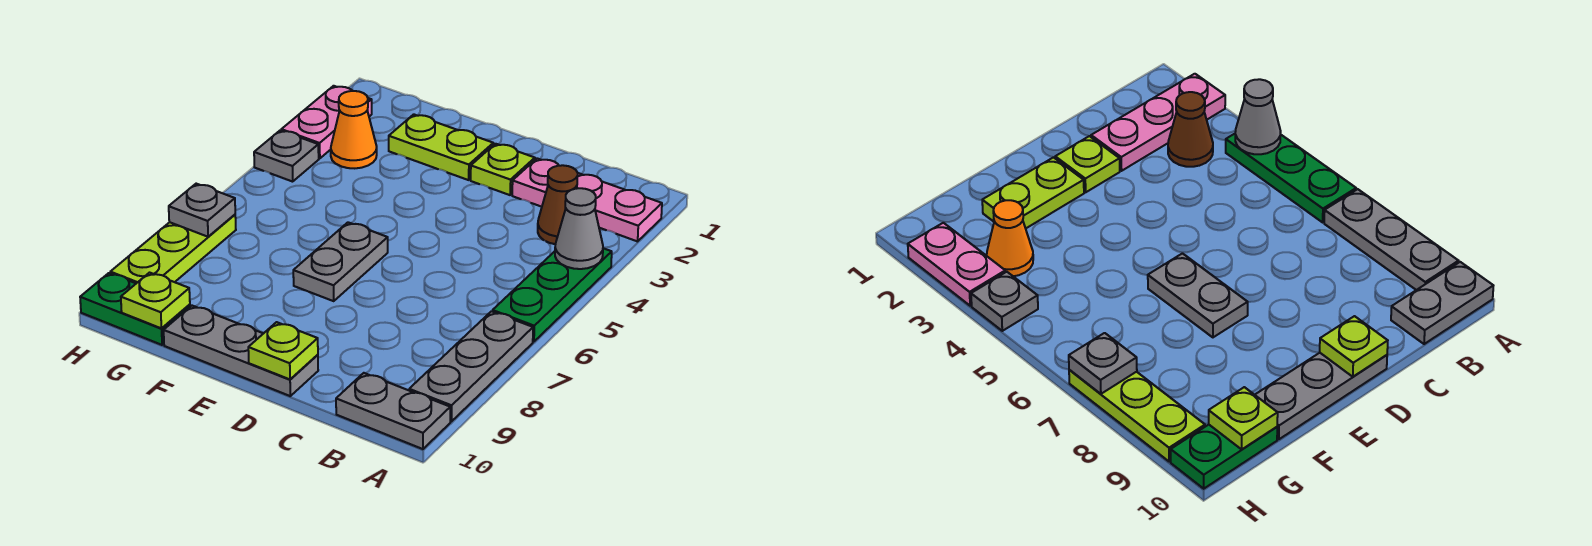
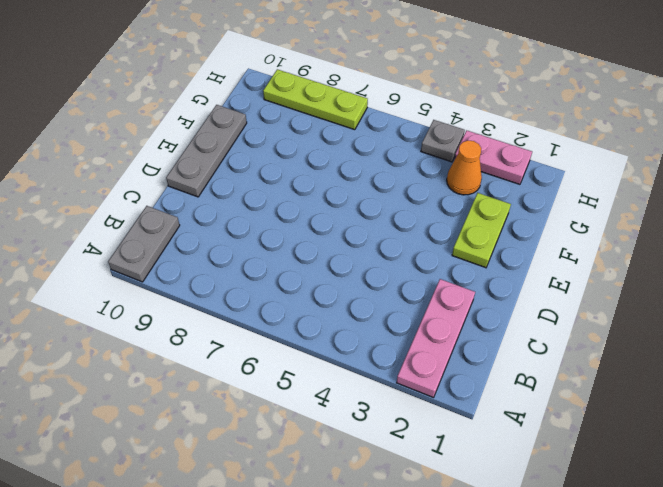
none -> green 1x3 plate [493,248,612,342]
none -> grey 1x3 plate [409,311,533,422]
none -> brown 1x1 cone [538,165,578,244]

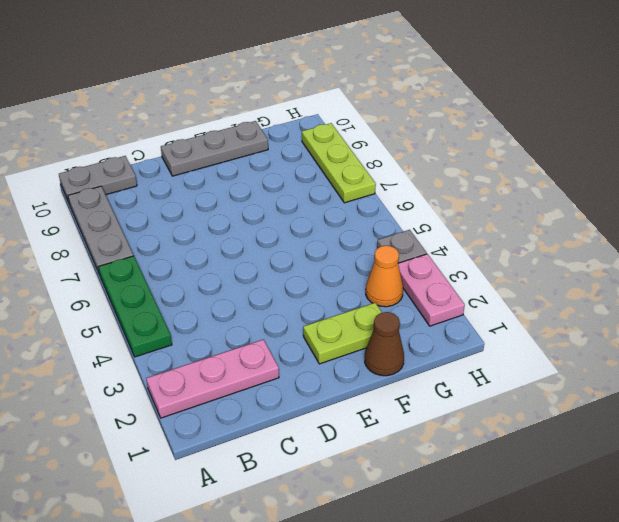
brown 1x1 cone [365,312,404,376] -> brown 1x1 cone moved to [538,165,578,244]
none -> lime 1x1 plate [471,144,535,195]
none -> grey 1x2 plate [293,222,388,301]
none -> green 1x2 plate [80,273,190,345]

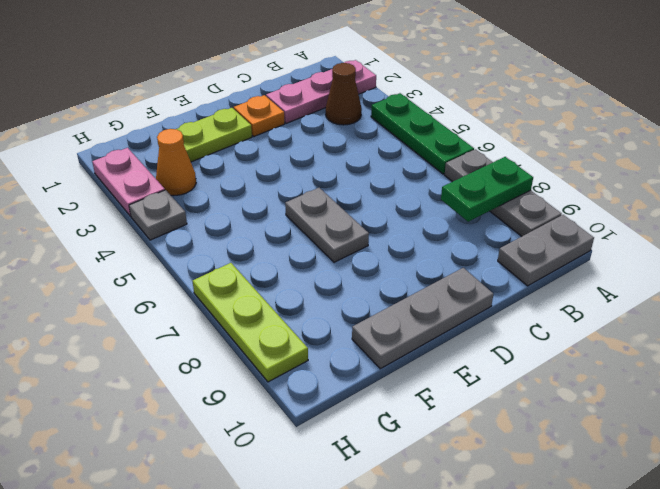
green 1x2 plate [441,157,533,222] -> green 1x2 plate moved to [80,273,190,345]
orange 1x1 plate [234,95,285,136] -> lime 1x1 plate [471,144,535,195]
none -> grey 1x1 cone [555,188,603,269]
none -> lime 1x1 plate [248,322,318,379]
none -> lime 1x1 plate [121,273,190,328]

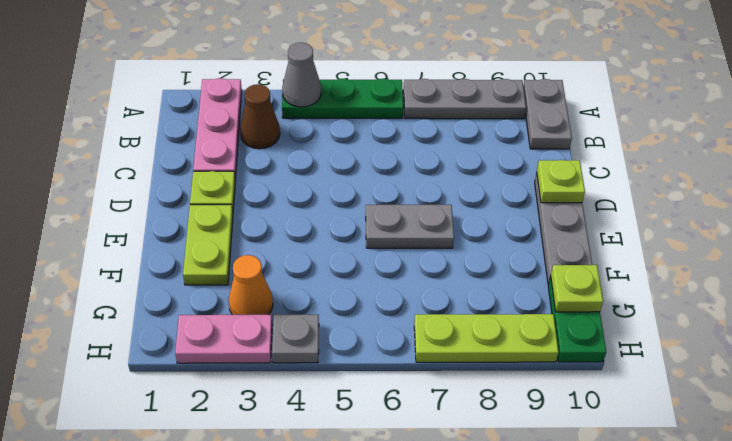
none -> grey 1x1 plate [169,184,235,237]

